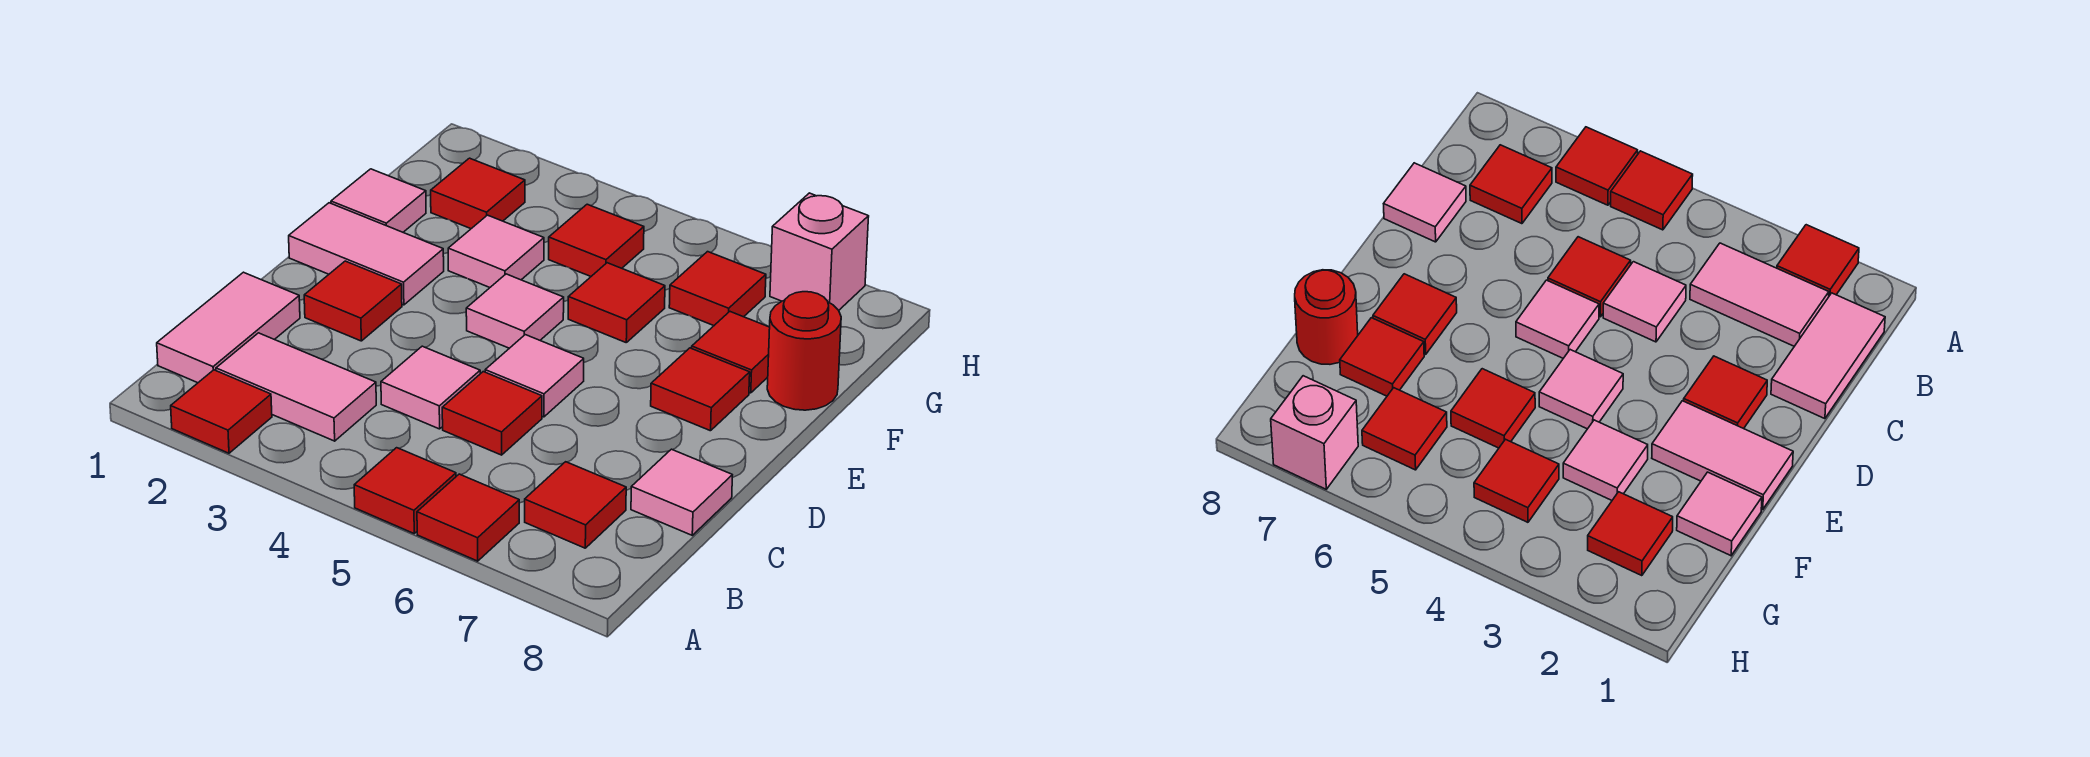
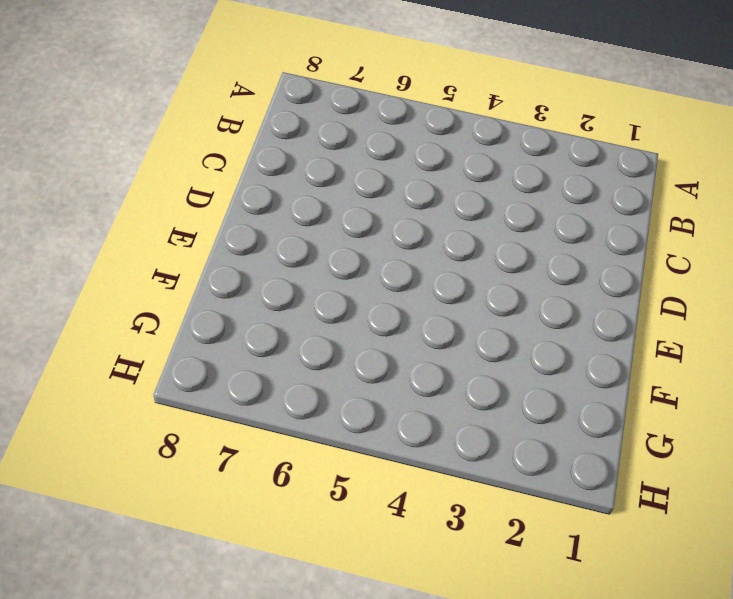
none -> red 1x1 tile [171,370,272,453]
none -> red 1x1 tile [354,448,456,533]
none -> red 1x1 tile [417,474,519,561]

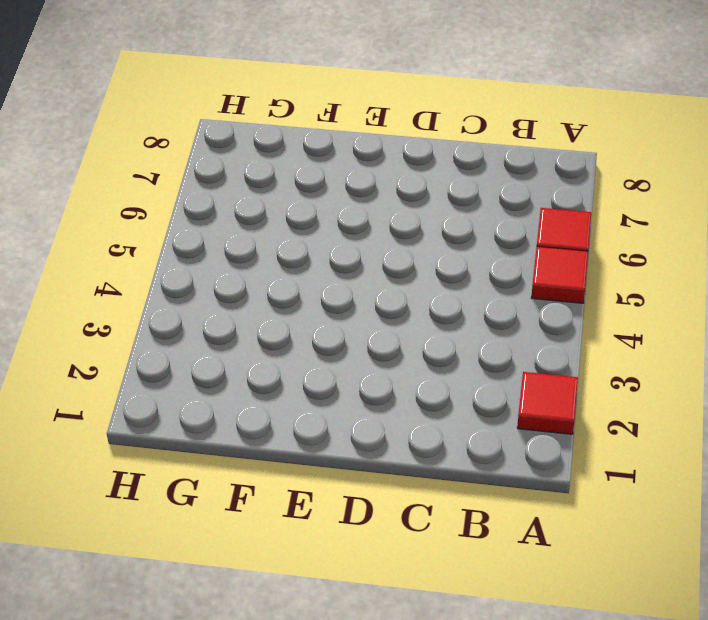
none -> pink 1x2 tile [157,272,300,383]
none -> pink 1x2 tile [216,333,376,441]
none -> red 1x1 tile [525,462,626,548]

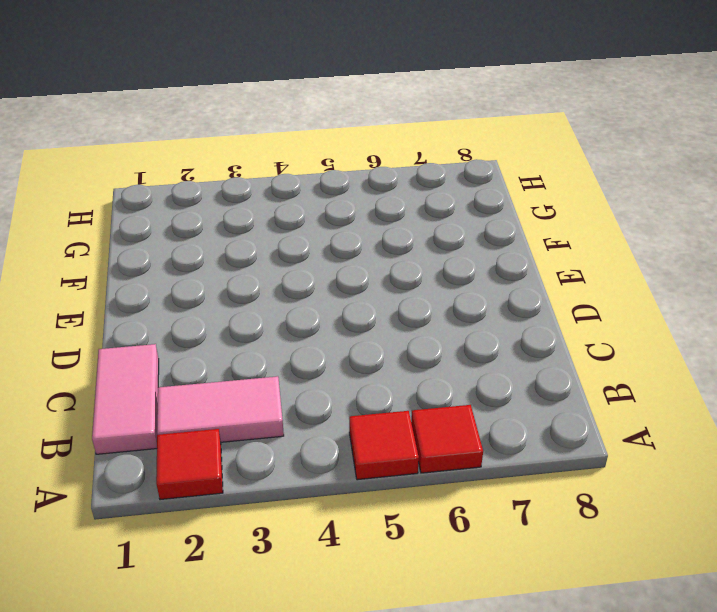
none -> red 1x1 tile [525,462,626,548]
none -> pink 1x1 tile [381,346,480,429]
none -> red 1x1 tile [442,372,542,455]

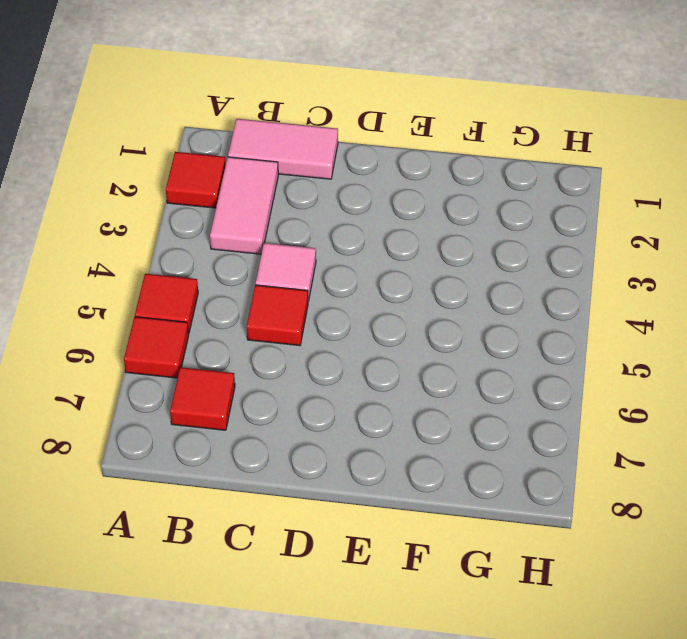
none -> pink 1x1 tile [631,449,732,535]
none -> red 1x1 tile [304,261,402,341]
none -> pink 1x1 tile [485,335,584,417]

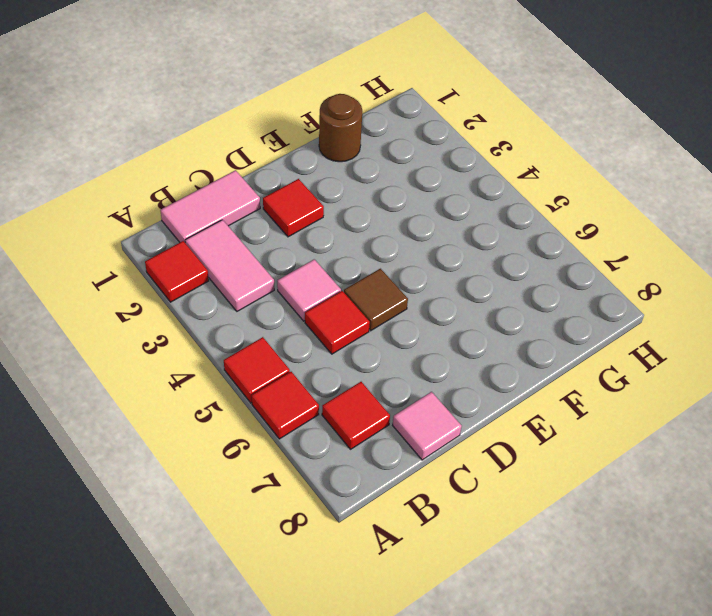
brown 1x1 tile [344,269,408,331] -> pink 1x1 tile [485,335,584,417]
brown 1x1 round brick [319,94,362,162] -> pink 1x1 tile [331,169,426,232]
none -> pink 1x2 tile [289,203,444,305]
none -> pink 1x1 tile [466,274,564,348]
none -> red 1x1 tile [651,348,750,431]

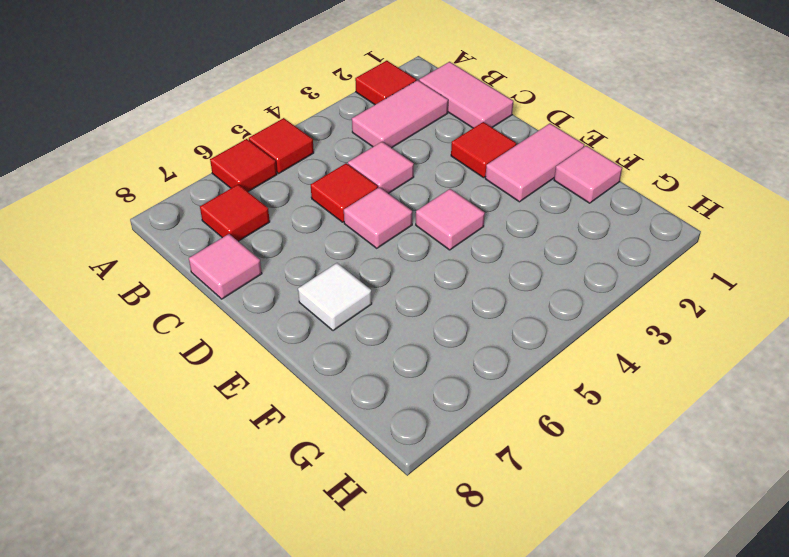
white 1x1 tile [298,263,372,331] -> red 1x1 tile [651,348,750,431]
none -> pink 1x1 tile [448,215,544,287]
none -> red 1x1 tile [568,263,665,342]
none -> red 1x1 tile [692,312,770,393]

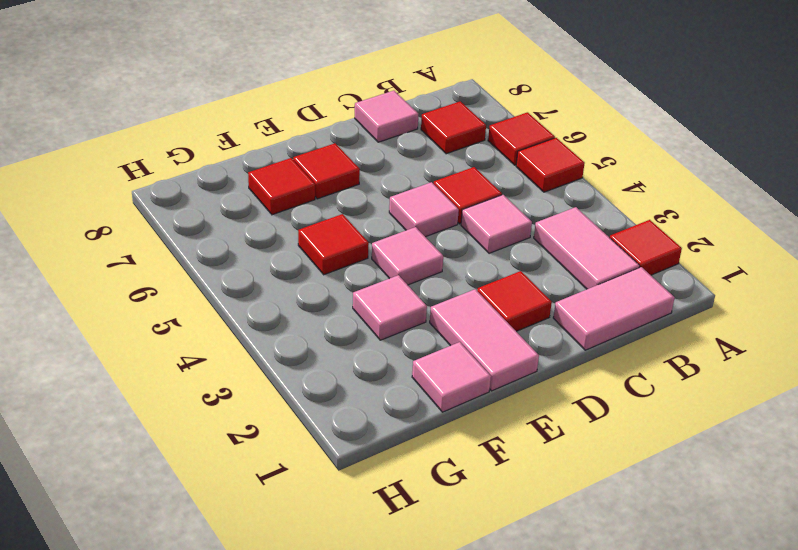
none -> red 1x1 round brick [767,292,841,410]
none -> red 1x1 tile [431,158,525,229]
none -> red 1x1 tile [549,204,644,276]

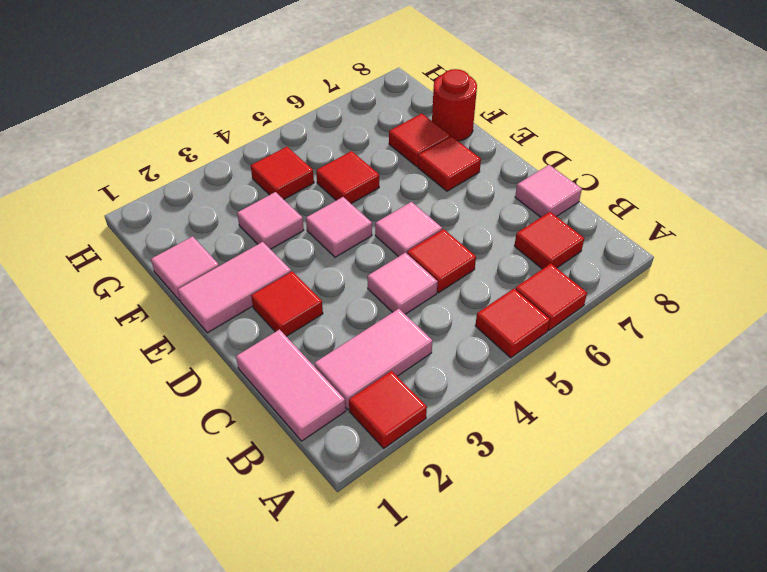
none -> red 1x1 tile [431,158,525,229]
none -> red 1x1 tile [669,252,766,326]
none -> pink 1x1 brick [770,193,869,310]

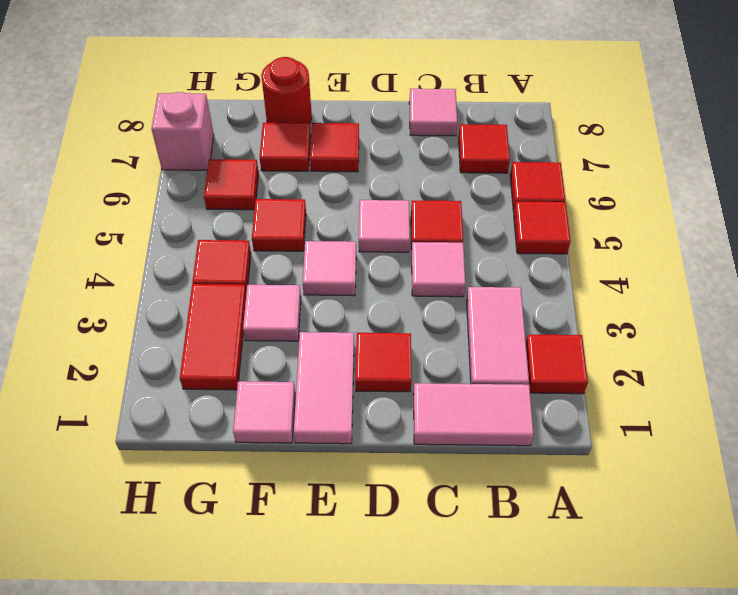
red 1x2 tile [180,284,246,390] -> red 1x1 tile [431,158,525,229]

